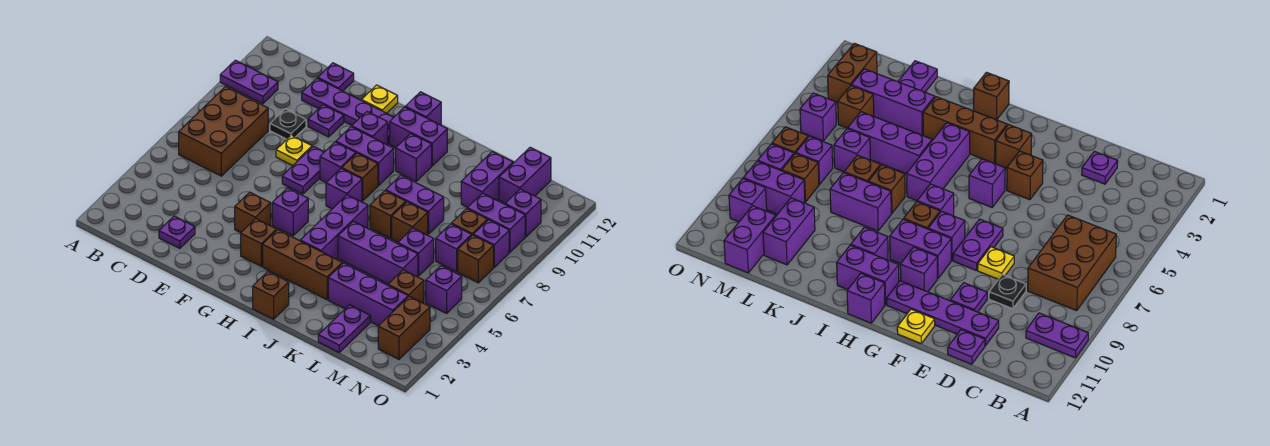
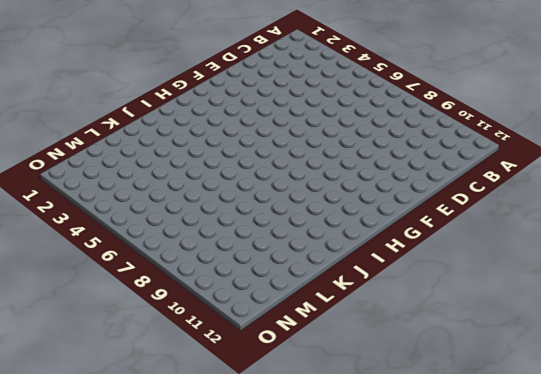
none -> purple 1x2 plate [220,60,278,104]
none -> brown 2x3 brick [179,87,268,176]
none -> purple 1x1 plate [159,216,195,249]
none -> black 1x1 plate [270,109,306,139]

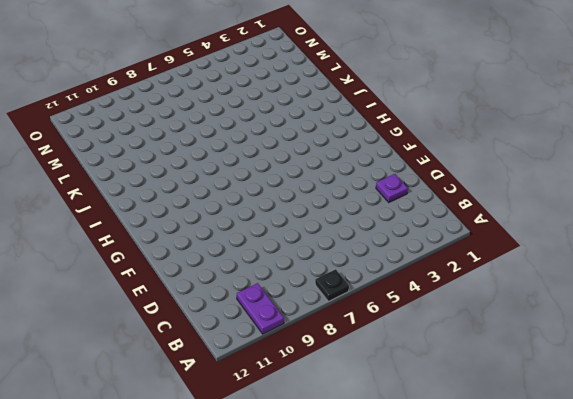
black 1x1 plate [315,269,349,301] -> black 1x1 plate moved to [270,109,306,139]
none -> brown 2x3 brick [179,87,268,176]
none -> purple 1x4 plate [302,78,394,144]
none -> purple 1x1 plate [318,63,354,91]
none -> yellow 1x1 plate [276,135,312,166]

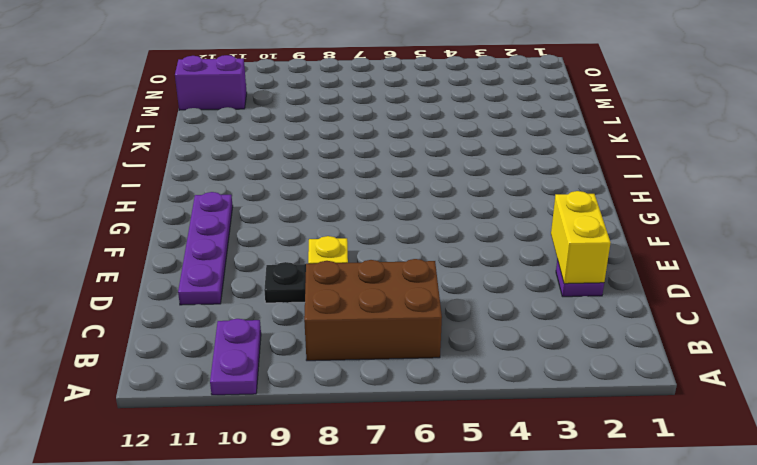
yellow 1x2 brick [551,191,611,284] -> none
none -> purple 1x1 plate [318,63,354,91]
none -> purple 1x1 plate [308,105,344,137]
none -> brown 1x1 brick [235,192,271,233]
none -> purple 1x2 plate [282,146,324,194]

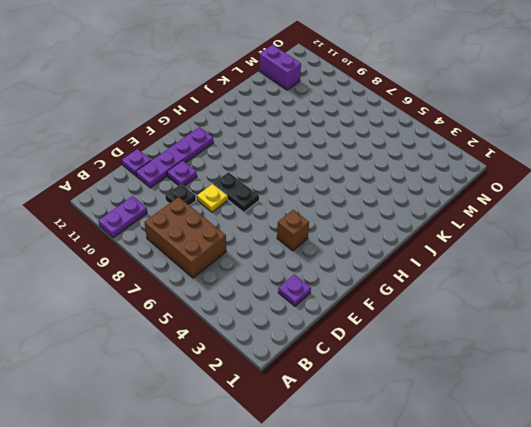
black 1x2 plate [213,172,259,212] -> purple 1x2 plate [282,146,324,194]
none -> yellow 1x1 plate [362,85,398,113]
none -> brown 1x1 brick [241,219,277,266]
none -> purple 1x1 brick [272,188,308,236]
none -> purple 1x1 brick [320,142,356,182]

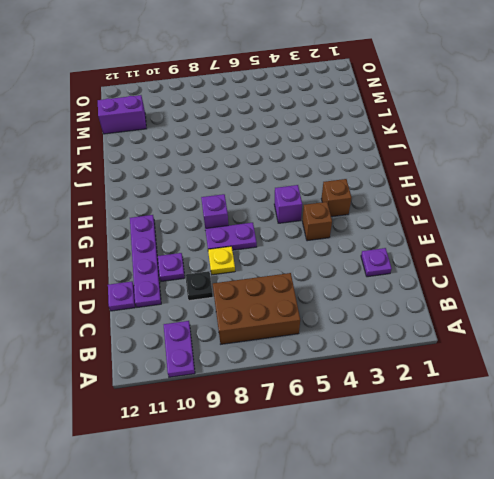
none -> yellow 1x1 plate [362,85,398,113]
none -> purple 1x2 brick [336,127,394,186]
none -> purple 1x1 brick [352,112,388,145]
none -> brown 1x3 brick [263,230,342,300]

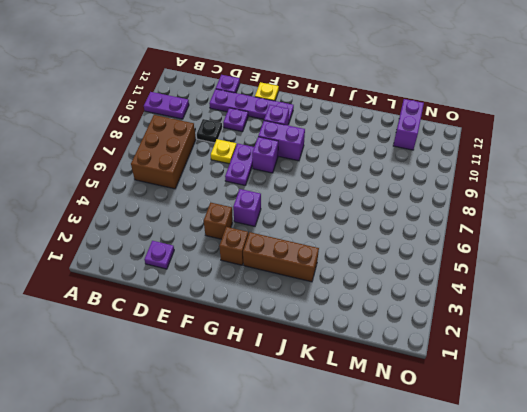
none -> purple 1x1 brick [326,168,362,209]
none -> brown 1x1 brick [342,153,378,201]
none -> purple 1x2 brick [390,107,447,166]
none -> purple 1x1 brick [405,92,441,125]

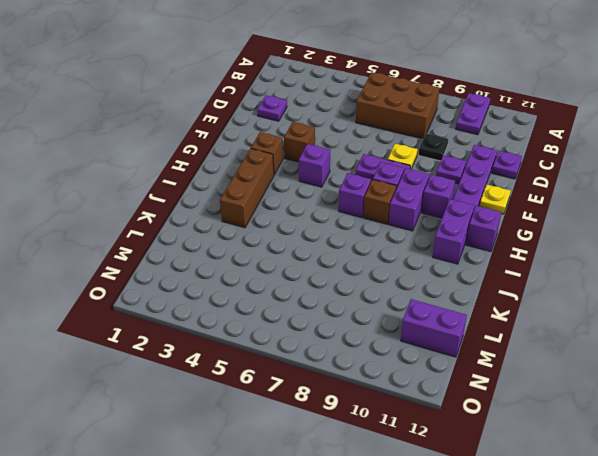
none -> brown 1x1 brick [253,272,289,319]
none -> purple 1x3 brick [300,195,368,259]
none -> purple 1x1 brick [396,134,432,181]
none -> purple 1x3 brick [338,221,418,284]

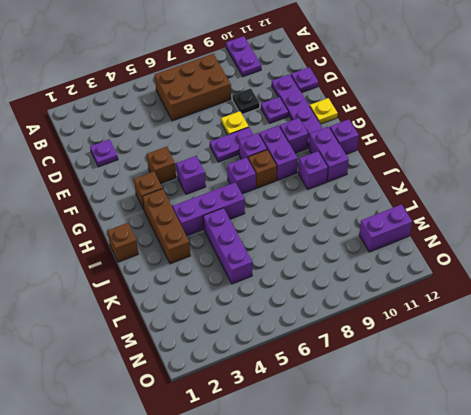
none -> brown 1x1 brick [370,191,406,238]
none -> purple 1x2 brick [386,175,444,234]
none -> purple 1x3 brick [328,263,408,326]
none -> brown 1x1 brick [392,202,428,242]

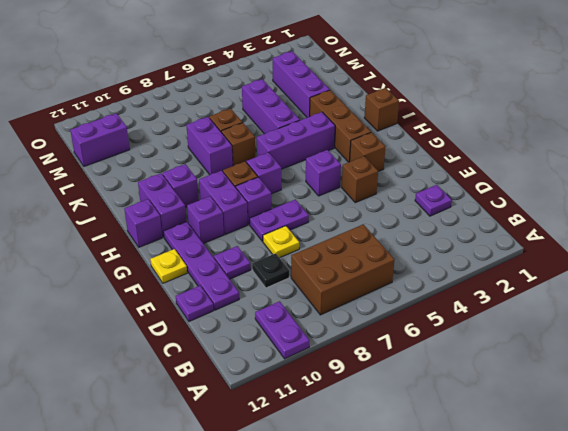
none -> purple 1x2 plate [318,305,370,352]
none -> purple 1x1 brick [398,228,434,276]
none -> purple 1x2 brick [461,152,513,207]
none -> brown 1x1 brick [388,270,424,303]

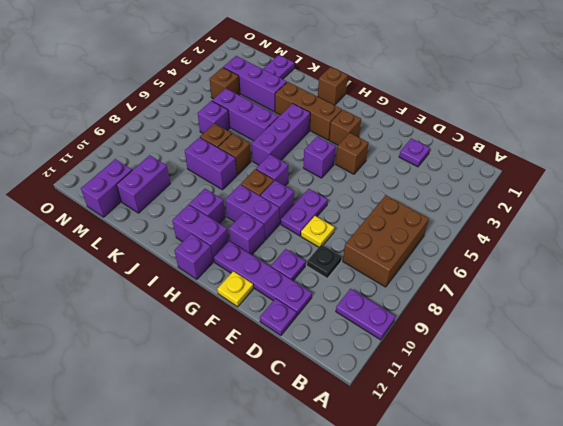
none -> purple 1x1 brick [436,224,472,272]
none -> brown 1x1 brick [452,209,487,235]
none -> purple 1x2 brick [467,193,525,252]
none -> brown 1x2 brick [378,296,430,359]

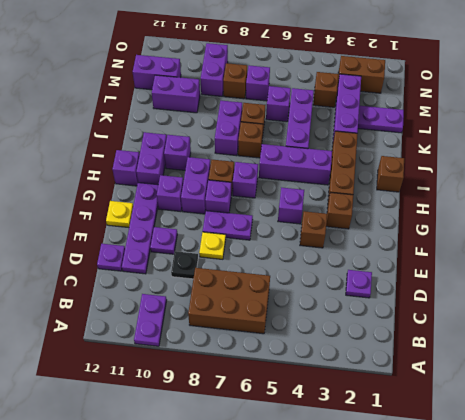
none -> purple 1x1 brick [426,266,462,313]
none -> brown 1x1 brick [458,235,494,283]
none -> purple 1x1 brick [473,220,509,267]
none -> purple 1x1 brick [505,189,541,237]

